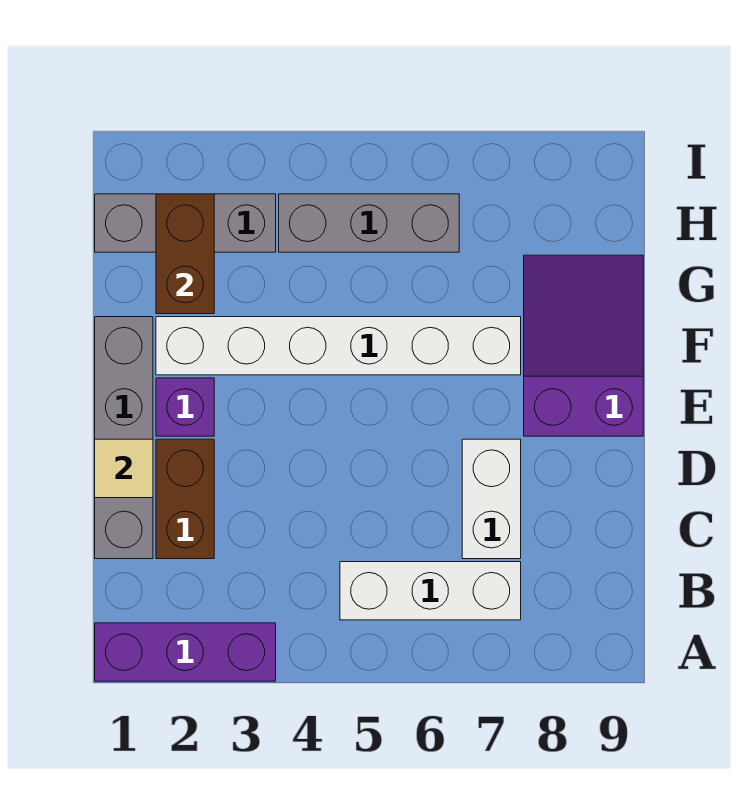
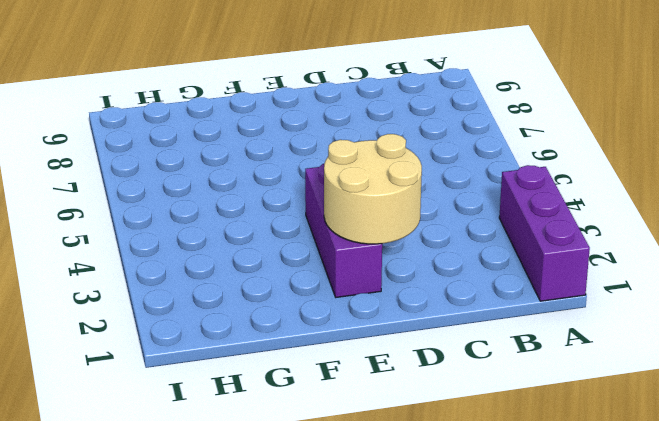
tan 2x2 round brick [324,134,422,244] -> none
purple 1x3 brick [305,164,382,297] -> purple 1x1 brick [156,378,214,436]
none -> white 1x3 brick [340,562,521,620]
none -> grey 1x4 brick [95,317,153,559]
none -> brown 1x2 brick [156,439,214,559]

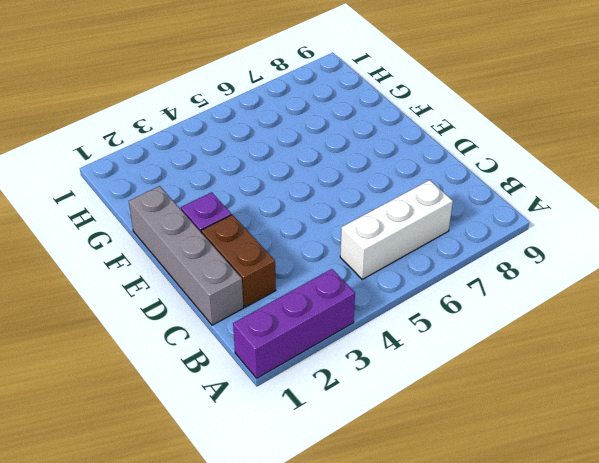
none -> white 1x2 brick [462,439,521,559]
none -> purple 2x3 slope [524,255,643,436]
none -> white 1x6 brick [156,317,521,375]

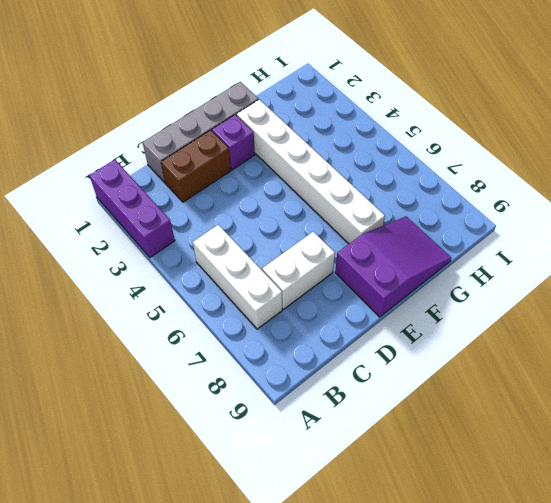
none -> grey 1x3 brick [95,194,276,252]
none -> grey 1x3 brick [279,194,459,252]
none -> tan 1x1 tile [95,439,153,498]

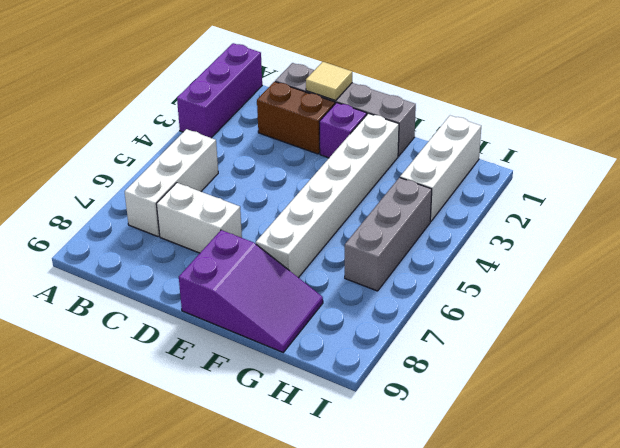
white 1x3 brick [400,115,481,222] -> grey 1x3 brick [95,194,276,252]
none -> brown 1x2 brick [156,194,214,314]

